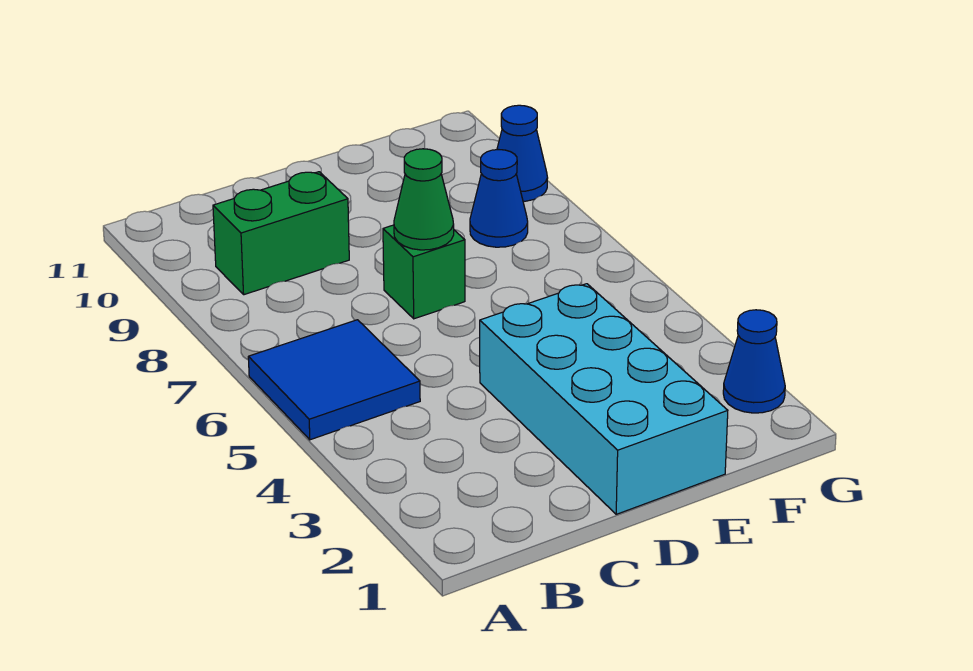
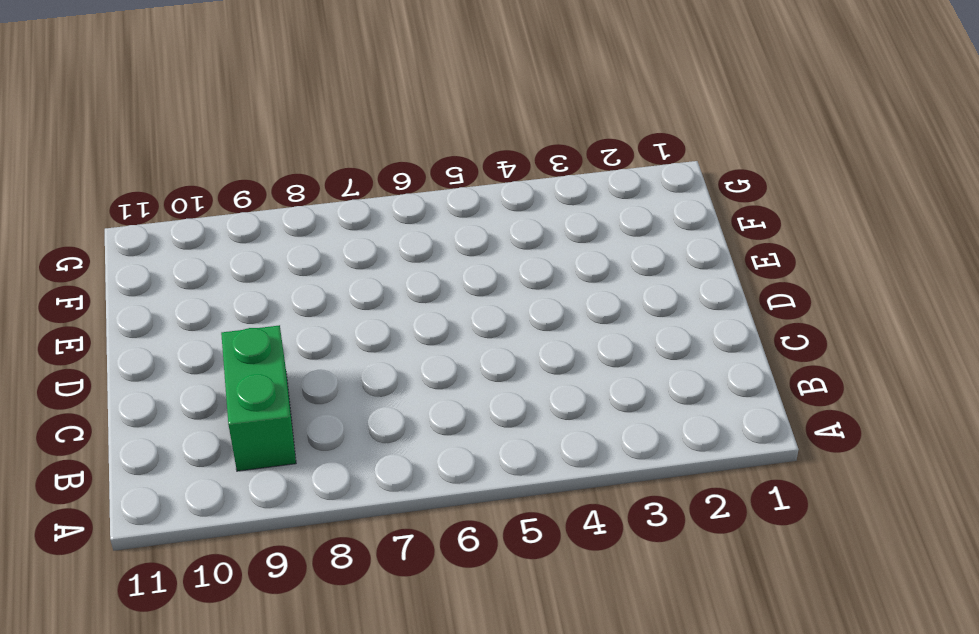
none -> blue 2x2 tile [248,320,420,440]
none -> cyan 2x4 brick [480,284,728,514]

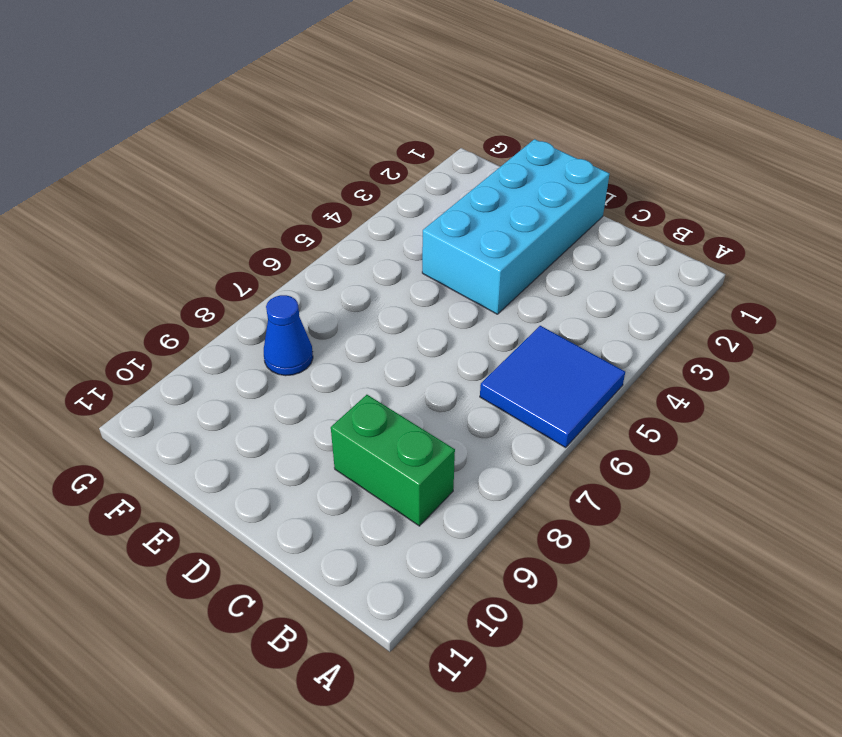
none -> green 1x1 brick [383,225,465,319]
none -> blue 1x1 cone [723,310,785,413]

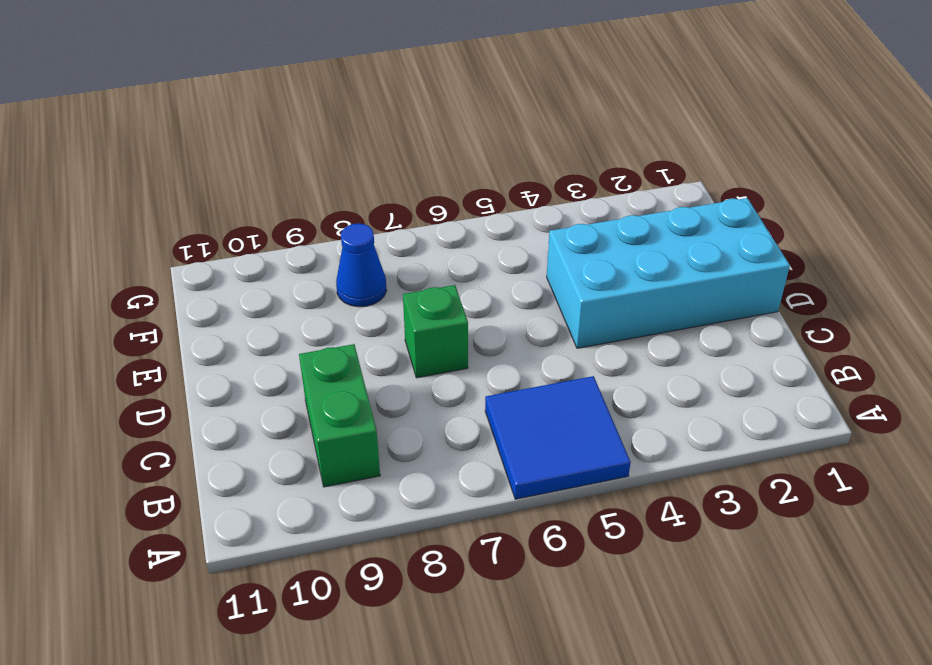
none -> blue 1x1 cone [723,310,785,413]
none -> blue 1x1 cone [497,105,548,201]

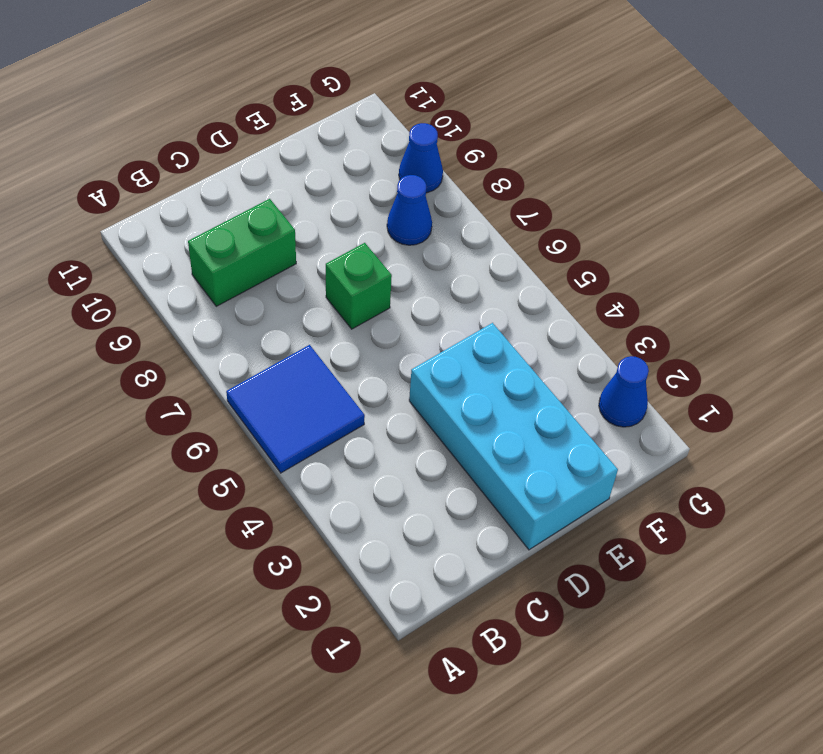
none -> green 1x1 cone [394,149,454,250]

